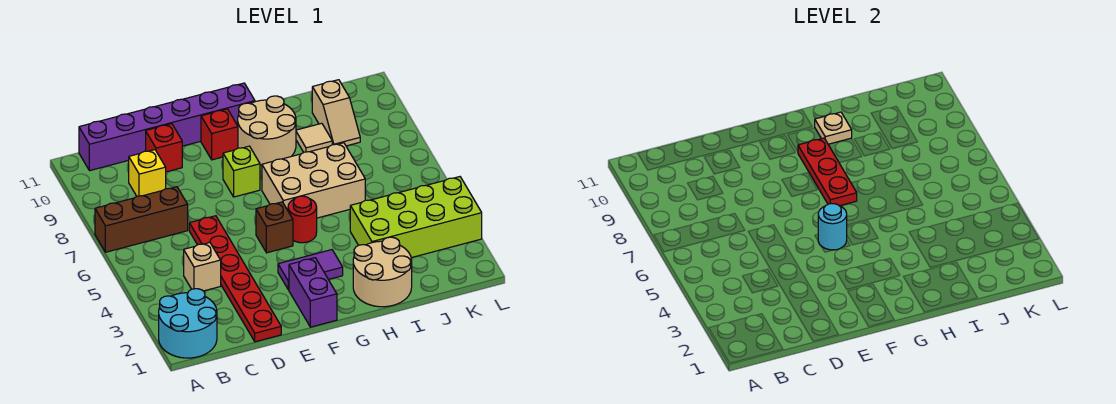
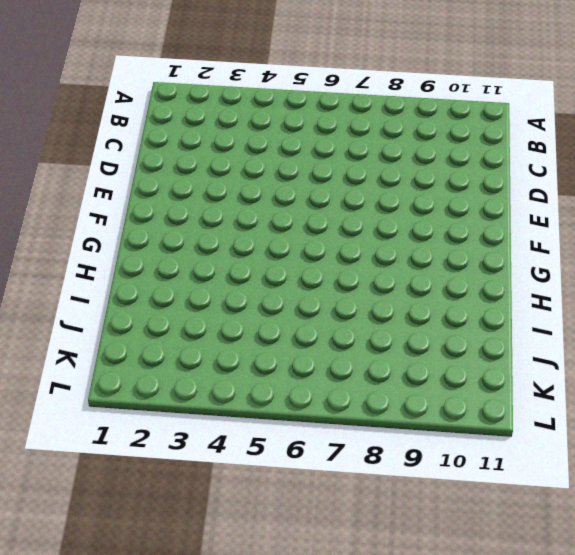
none -> cyan 2x2 round brick [159,289,217,358]
none -> brown 1x3 brick [95,187,188,252]
none -> purple 1x6 brick [79,83,255,171]

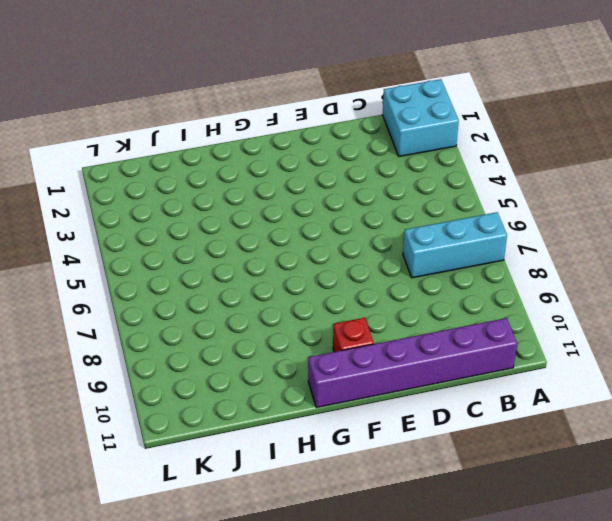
cyan 2x2 brick [382,79,459,157] -> cyan 2x2 round brick [159,289,217,358]
cyan 1x3 brick [403,212,507,278] -> brown 1x3 brick [95,187,188,252]
none -> tan 1x1 brick [184,243,221,291]
none -> yellow 1x1 brick [129,150,166,196]
none -> red 1x6 plate [189,216,281,342]

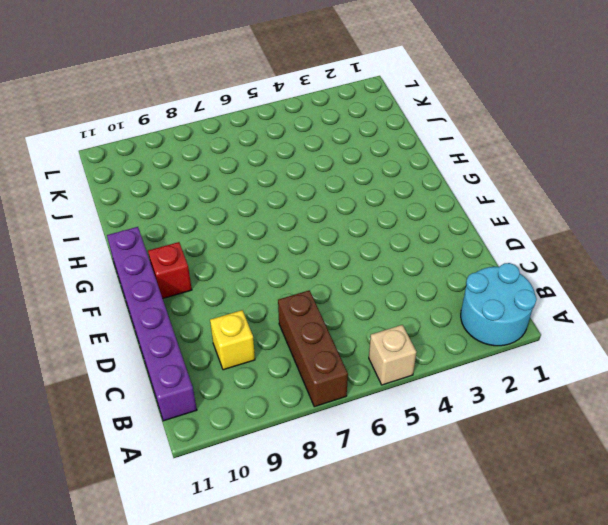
tan 1x1 brick [369,325,417,385] -> tan 1x1 brick moved to [184,243,221,291]
none -> red 1x6 plate [189,216,281,342]
none -> red 1x1 brick [146,124,182,172]
none -> purple 1x2 brick [289,258,337,327]

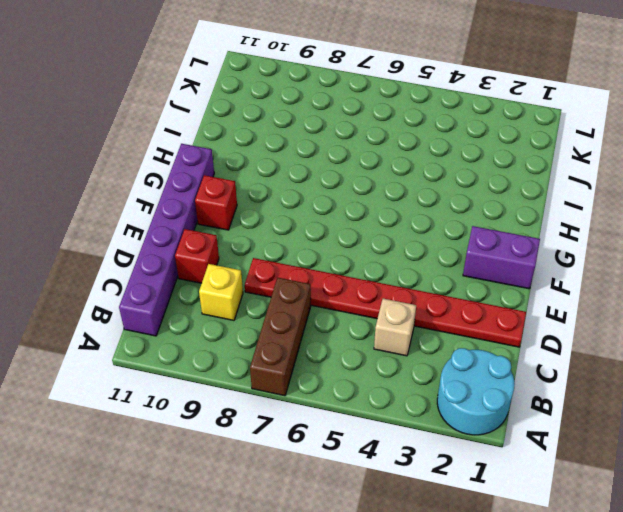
red 1x8 plate [245,258,526,347] -> red 1x6 plate [189,216,281,342]
none -> purple 1x2 tile [278,250,343,290]
none -> brown 1x1 brick [256,202,293,253]
none -> lime 1x1 brick [223,146,260,197]

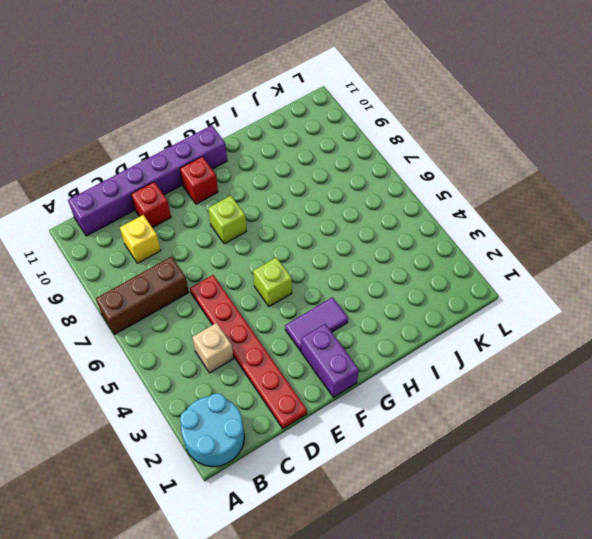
lime 1x1 brick [253,258,292,307] -> brown 1x1 brick [256,202,293,253]
none -> red 1x1 round brick [288,196,317,243]
none -> tan 2x3 brick [262,143,365,218]
none -> tan 2x2 round brick [238,96,296,165]

